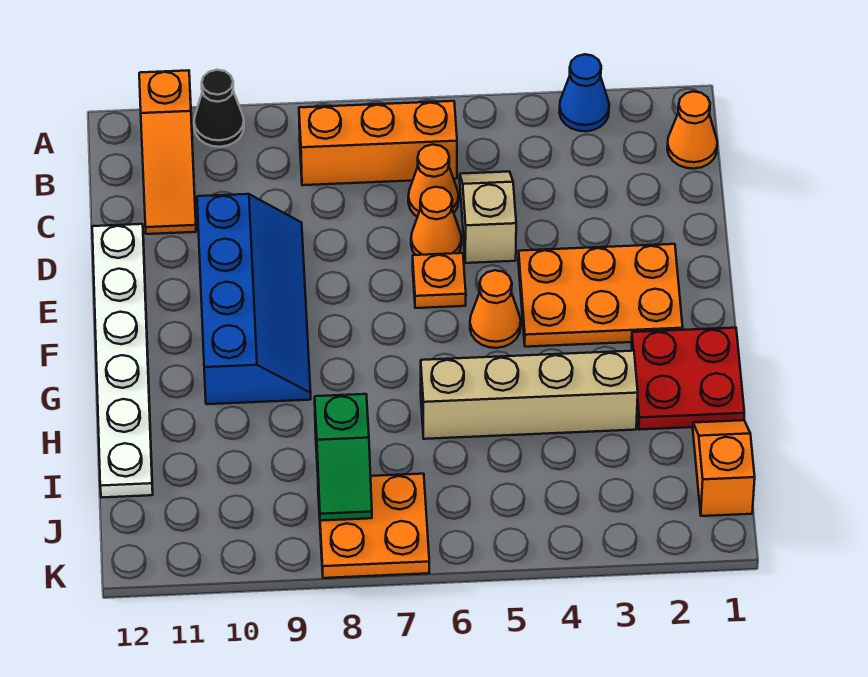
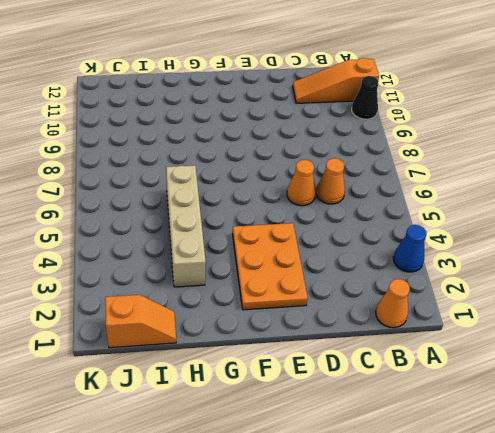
none -> orange 1x3 brick [299,101,457,185]
none -> tan 1x2 slope [460,172,516,263]
none -> blue 2x4 slope [197,194,311,404]

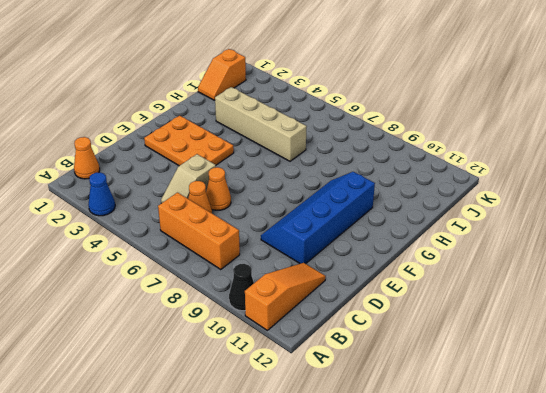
none -> white 1x6 plate [92,224,153,498]
none -> orange 1x1 plate [413,253,466,308]
none -> orange 1x1 cone [470,270,521,348]

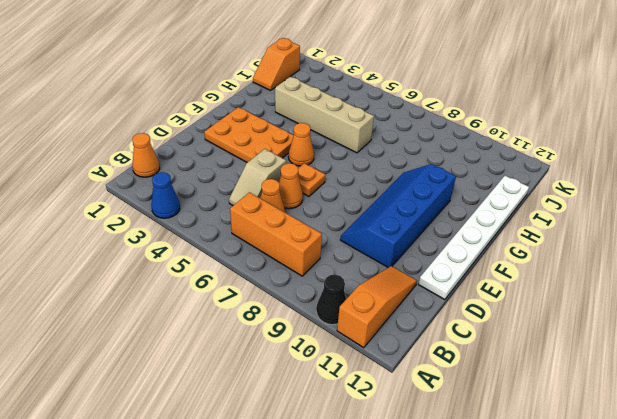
none -> red 2x2 plate [632,328,744,430]
none -> orange 2x2 plate [318,474,429,578]
none -> green 1x2 slope [315,394,372,521]

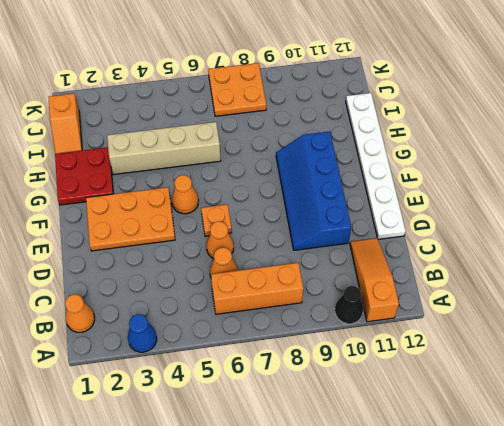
none -> tan 1x2 slope [460,172,516,263]
none -> green 1x2 slope [315,394,372,521]

